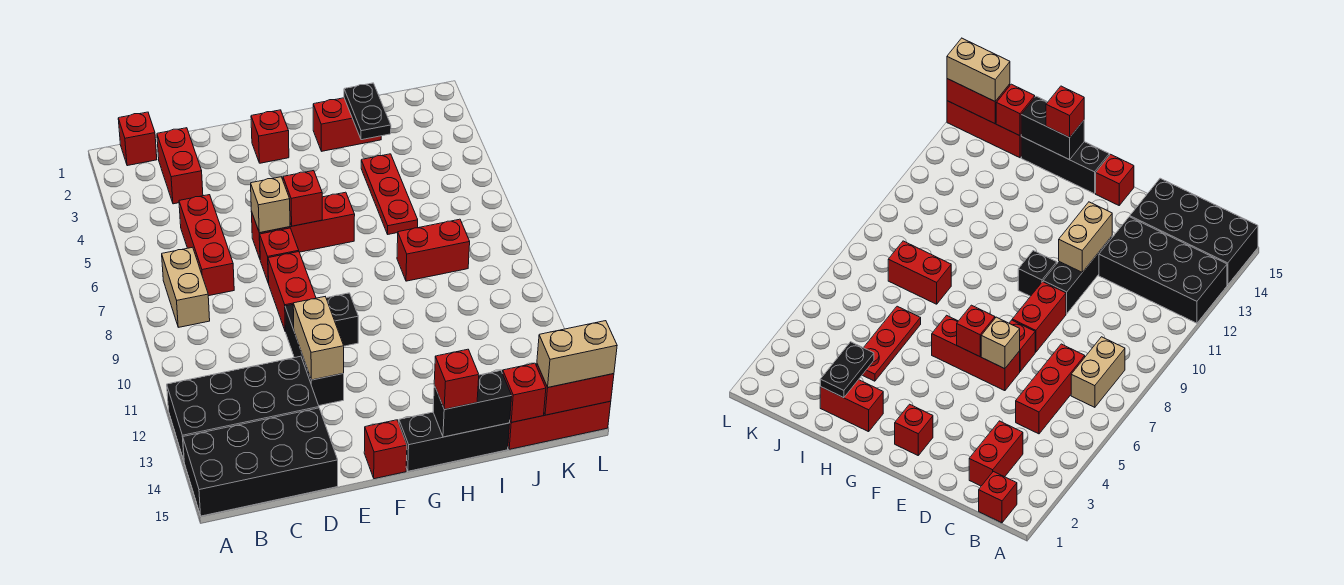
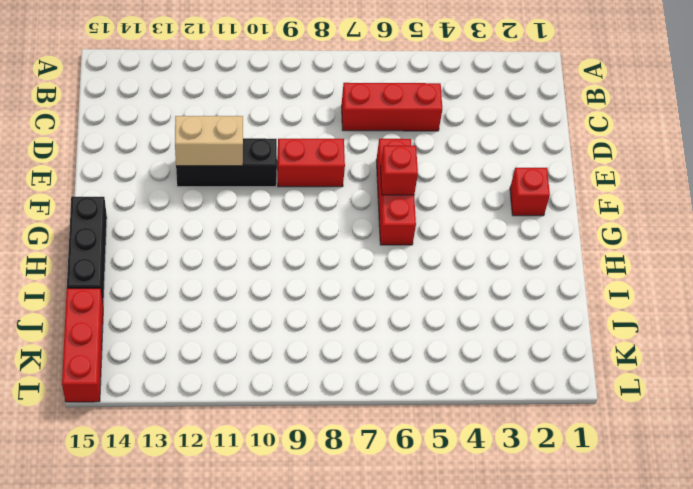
none -> black 2x4 brick [167,356,319,460]
none -> black 2x4 brick [183,408,338,516]
none -> red 1x1 brick [118,112,157,166]

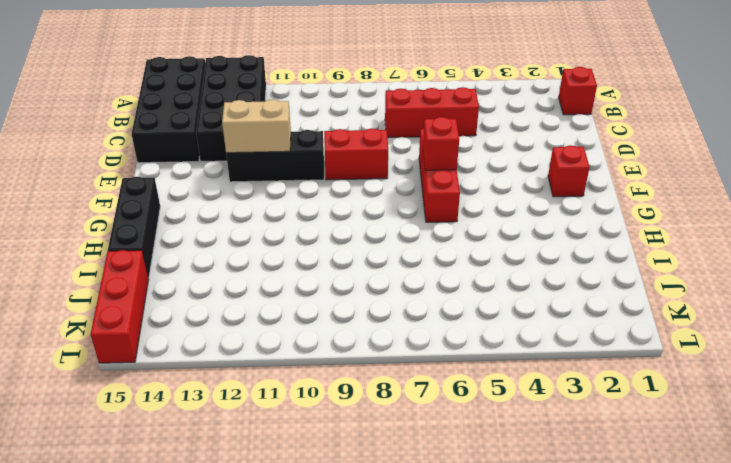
none -> tan 1x2 brick [162,247,210,327]
none -> red 1x2 brick [157,128,203,204]
none -> red 1x1 brick [260,228,299,283]

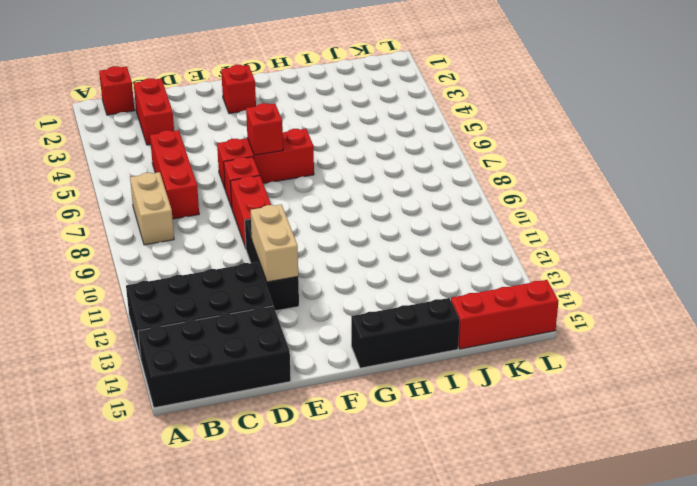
none -> black 1x1 brick [326,293,358,346]
none -> red 1x1 brick [364,420,407,479]
none -> red 1x2 brick [313,98,381,151]

